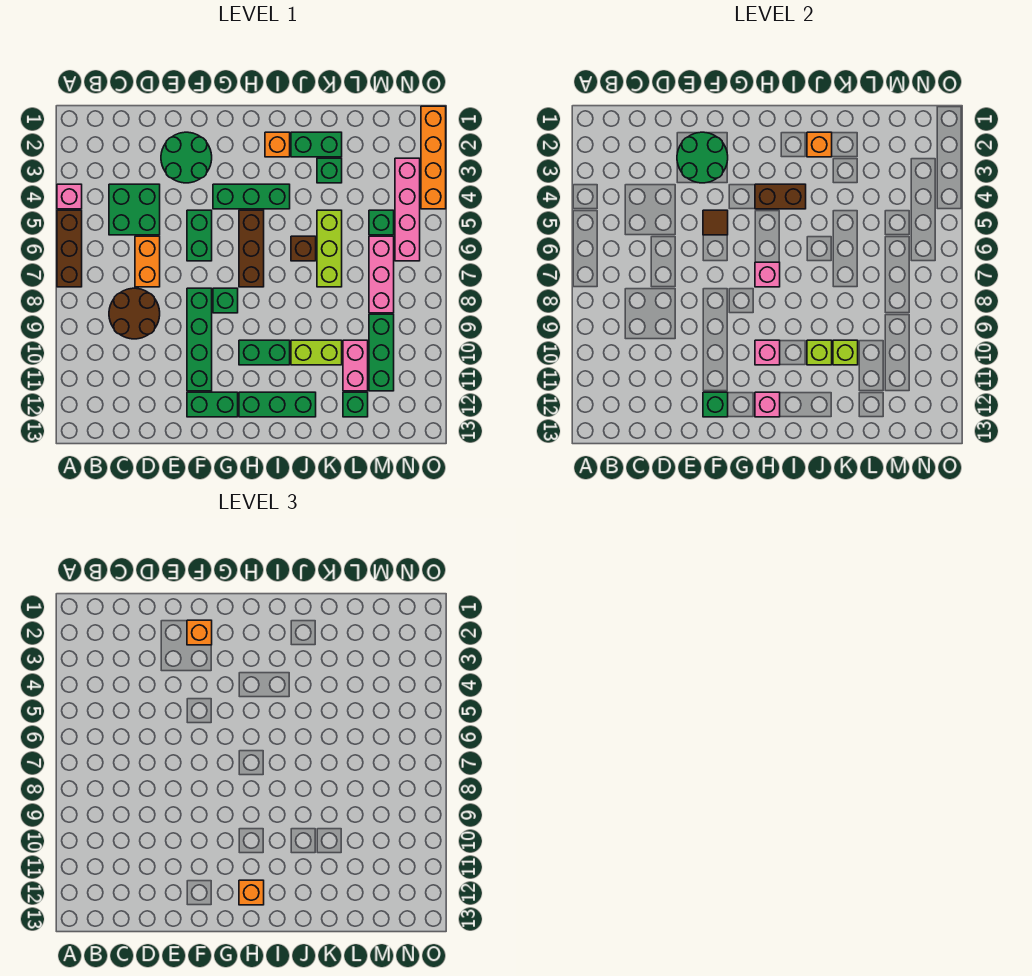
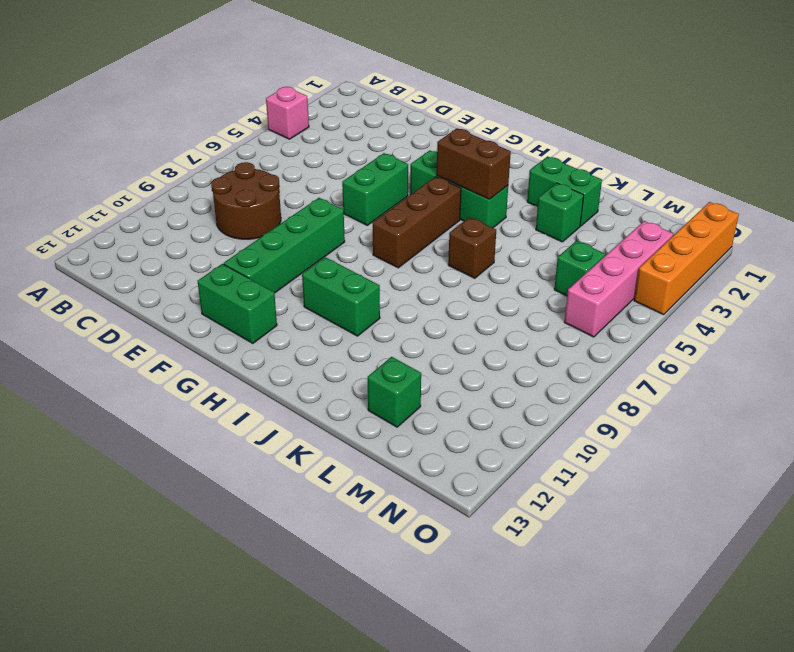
none -> brown 1x3 brick [57,210,82,287]
none -> green 2x2 brick [109,184,160,235]
none -> orange 1x2 brick [135,236,160,287]
none -> green 2x2 round brick [161,132,212,183]

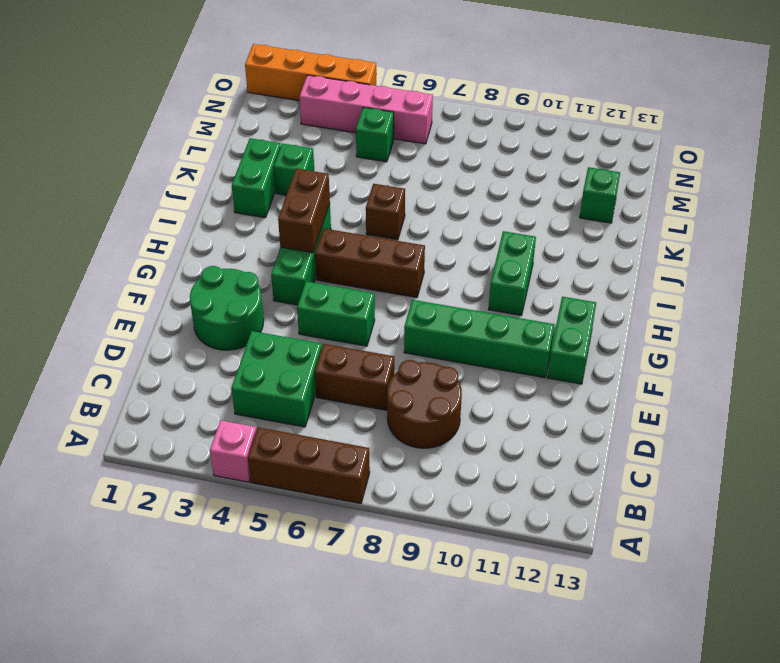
brown 1x2 brick [315,344,394,410] -> orange 1x2 brick [135,236,160,287]
none -> green 1x1 brick [213,288,238,313]
none -> green 1x3 brick [239,392,316,417]
none -> orange 1x1 brick [265,132,290,157]
none -> lime 1x2 brick [291,340,342,365]

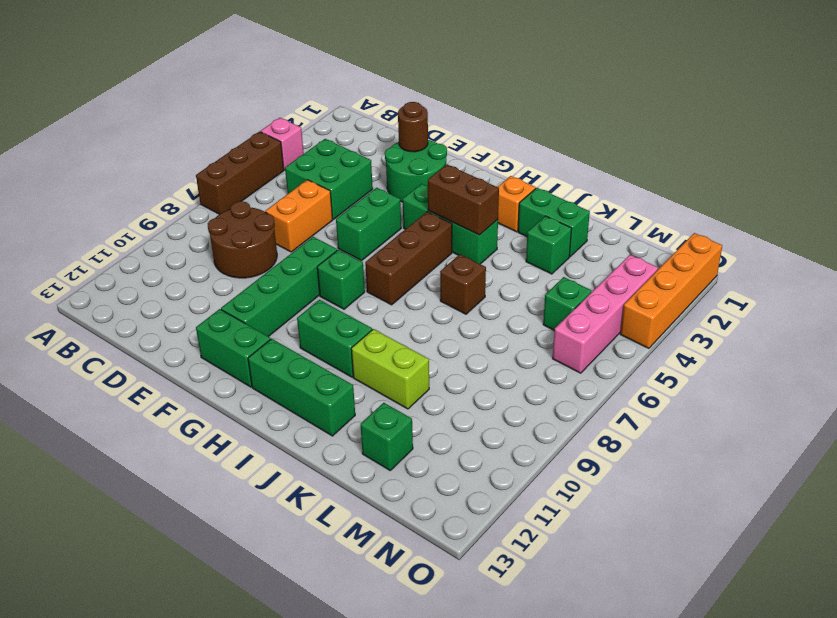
brown 1x1 round brick [398,102,428,152] -> green 2x2 round brick [677,132,728,183]
none -> lime 1x3 brick [317,210,342,287]
none -> pink 1x2 brick [343,340,368,391]
none -> pink 1x3 brick [369,236,394,313]
none -> green 1x3 brick [369,314,394,391]

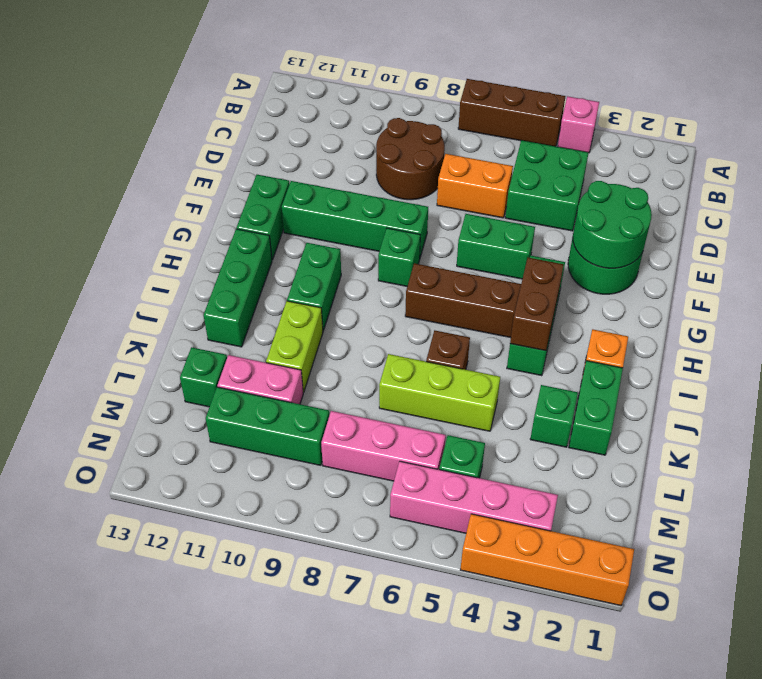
none -> brown 1x1 tile [703,210,728,235]
none -> green 1x1 brick [703,392,728,417]
none -> pink 1x1 brick [755,262,780,287]
none -> pink 1x1 brick [755,340,780,365]

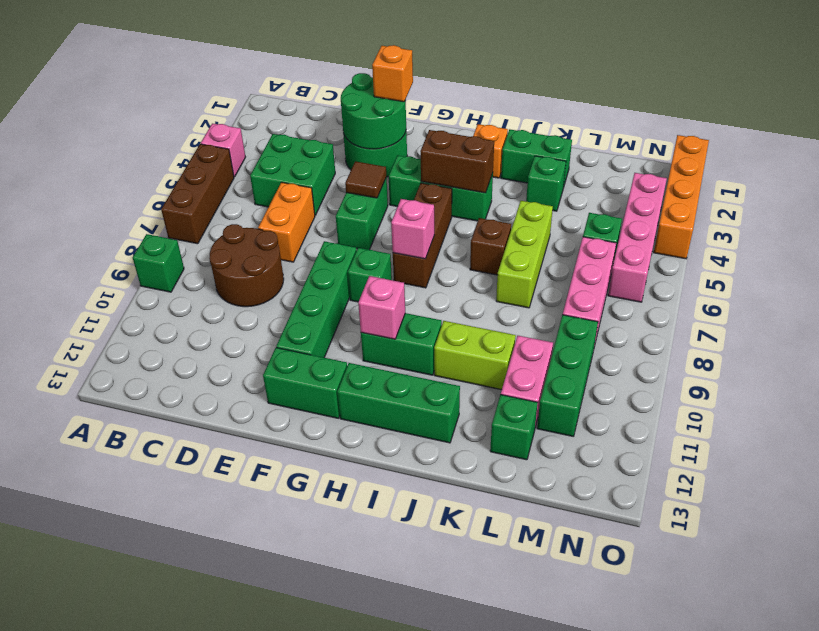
green 1x1 brick [133,234,184,292] -> green 1x1 brick moved to [703,392,728,417]
none -> pink 1x1 brick [755,392,780,417]
none -> orange 1x1 brick [807,132,832,157]
none -> lime 1x1 brick [807,340,832,365]
none -> lime 1x1 brick [833,340,858,365]

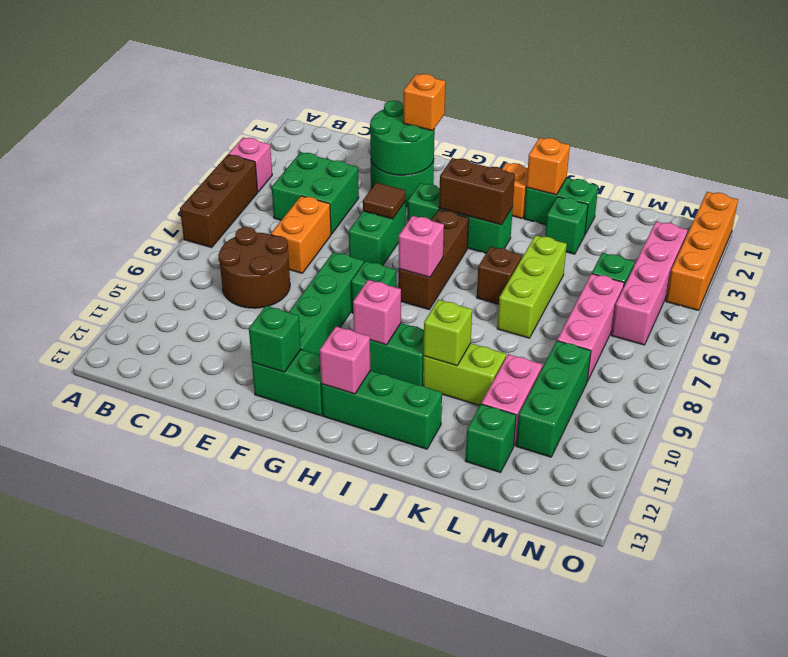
none -> lime 1x1 brick [833,340,858,365]
none -> orange 1x1 brick [239,880,264,905]

